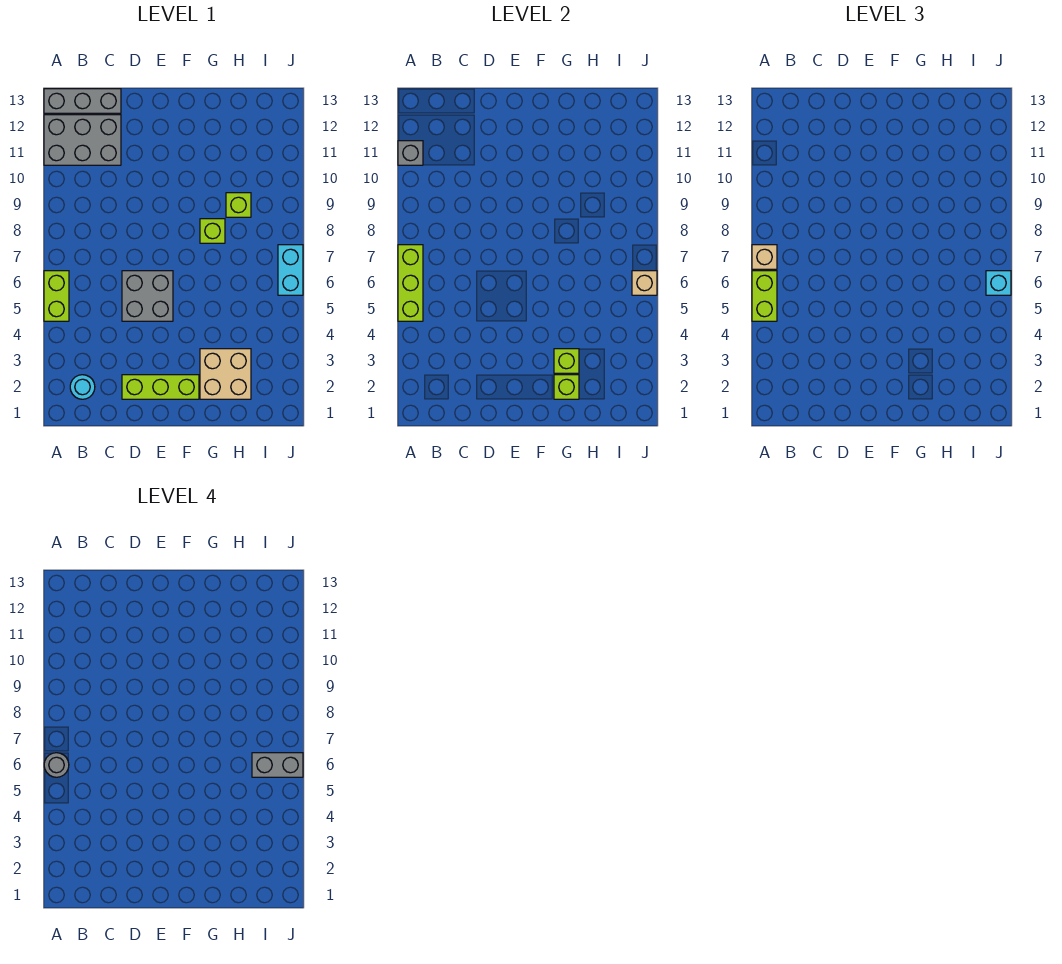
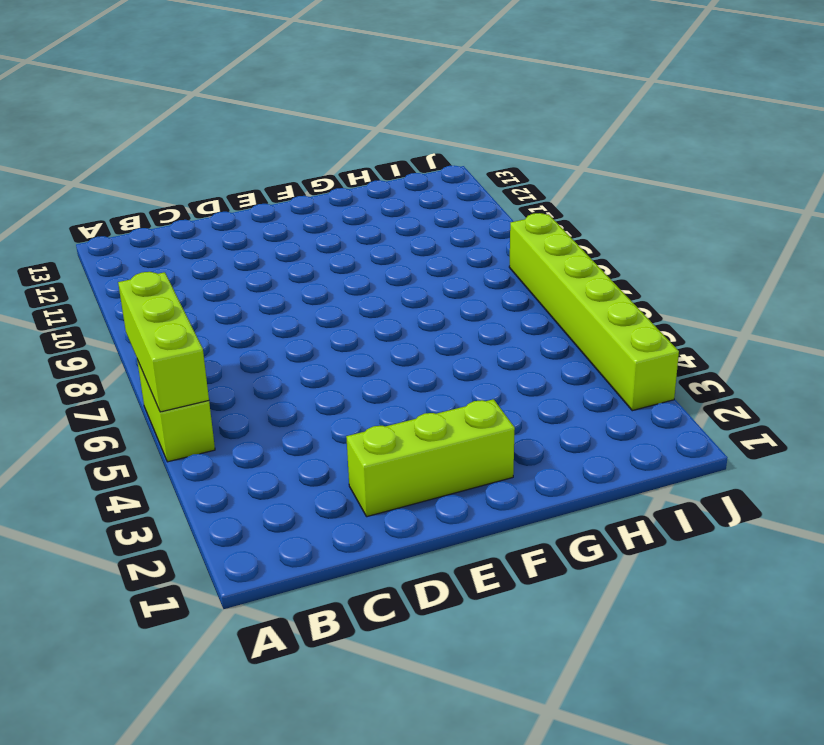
lime 1x6 brick [509,213,679,411] -> cyan 1x2 brick [278,245,303,295]
none -> grey 2x3 brick [44,115,121,165]
none -> grey 1x3 brick [44,89,121,113]
none -> cyan 1x1 round brick [70,375,95,399]

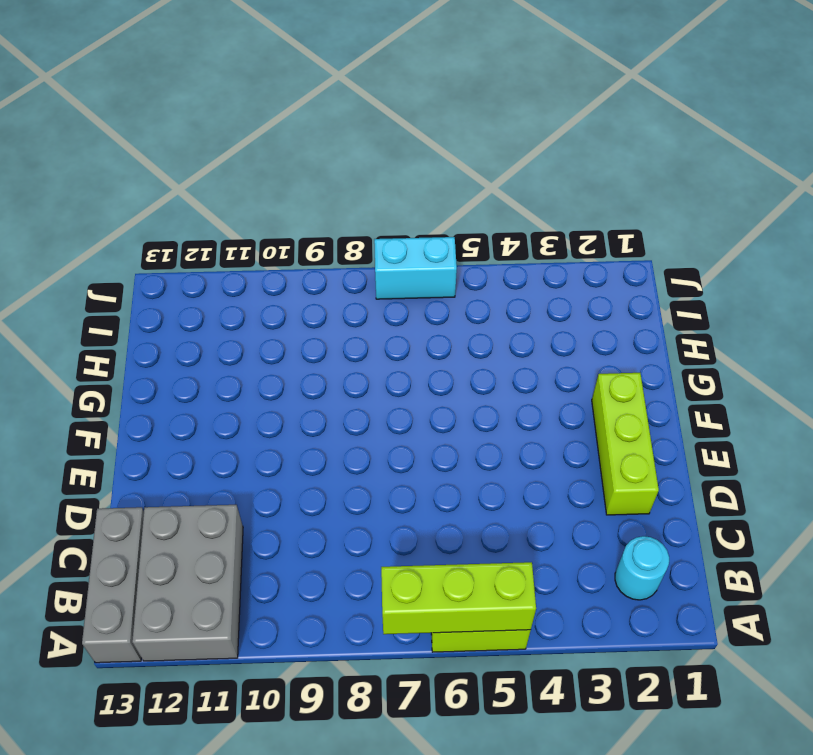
none -> grey 2x2 brick [122,271,173,321]
none -> tan 2x2 brick [200,349,251,399]
none -> lime 1x1 brick [200,219,225,243]

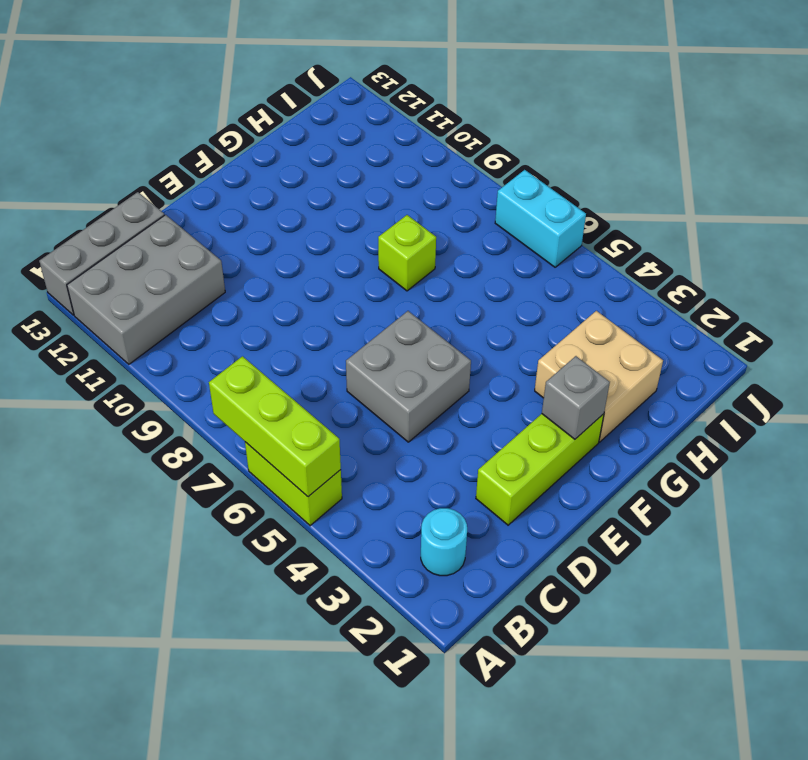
grey 1x1 brick [542,356,610,439] -> grey 1x1 brick moved to [398,141,423,165]
none -> lime 1x1 brick [226,193,251,217]
none -> lime 1x1 brick [554,375,579,399]
none -> lime 1x1 brick [554,349,579,373]

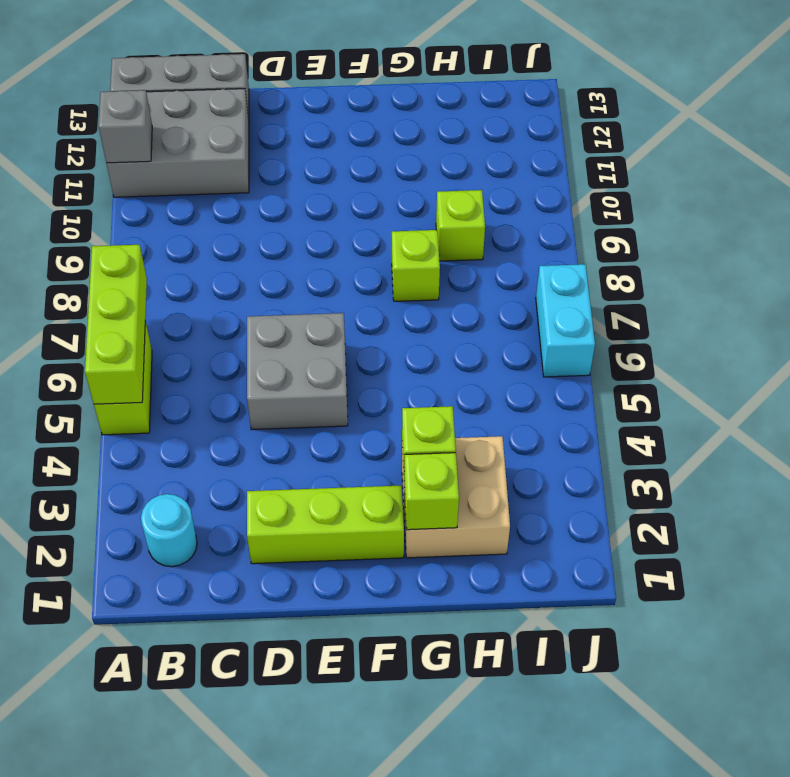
none -> tan 1x1 brick [632,271,657,295]
none -> lime 1x2 brick [752,271,777,321]
none -> tan 1x1 brick [752,245,777,269]

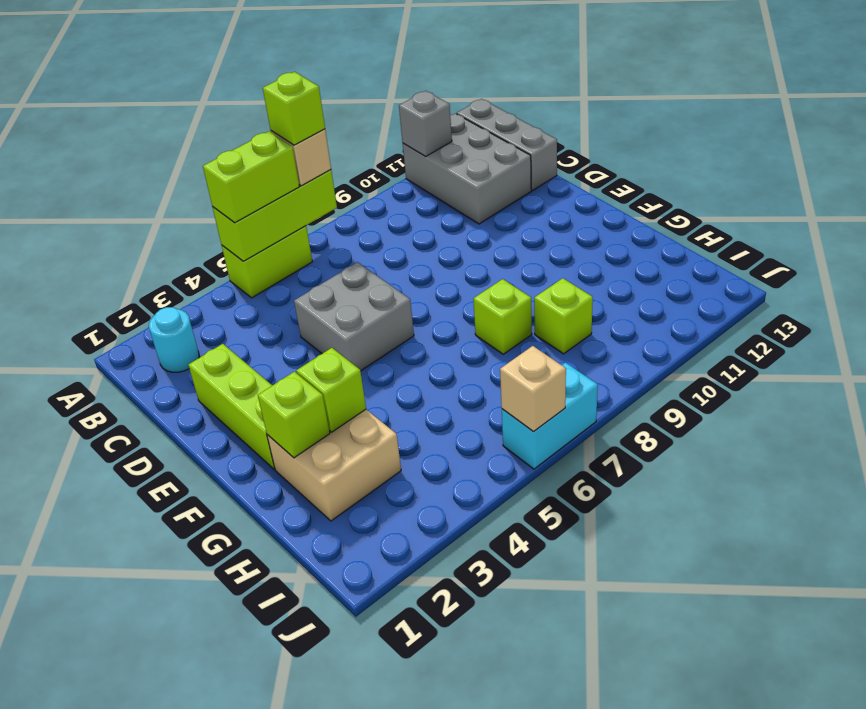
lime 1x1 brick [263,72,325,145] -> none
none -> cyan 1x1 brick [986,271,1011,295]
none -> grey 1x1 round brick [44,753,69,777]
none -> grey 1x2 brick [252,753,303,777]

